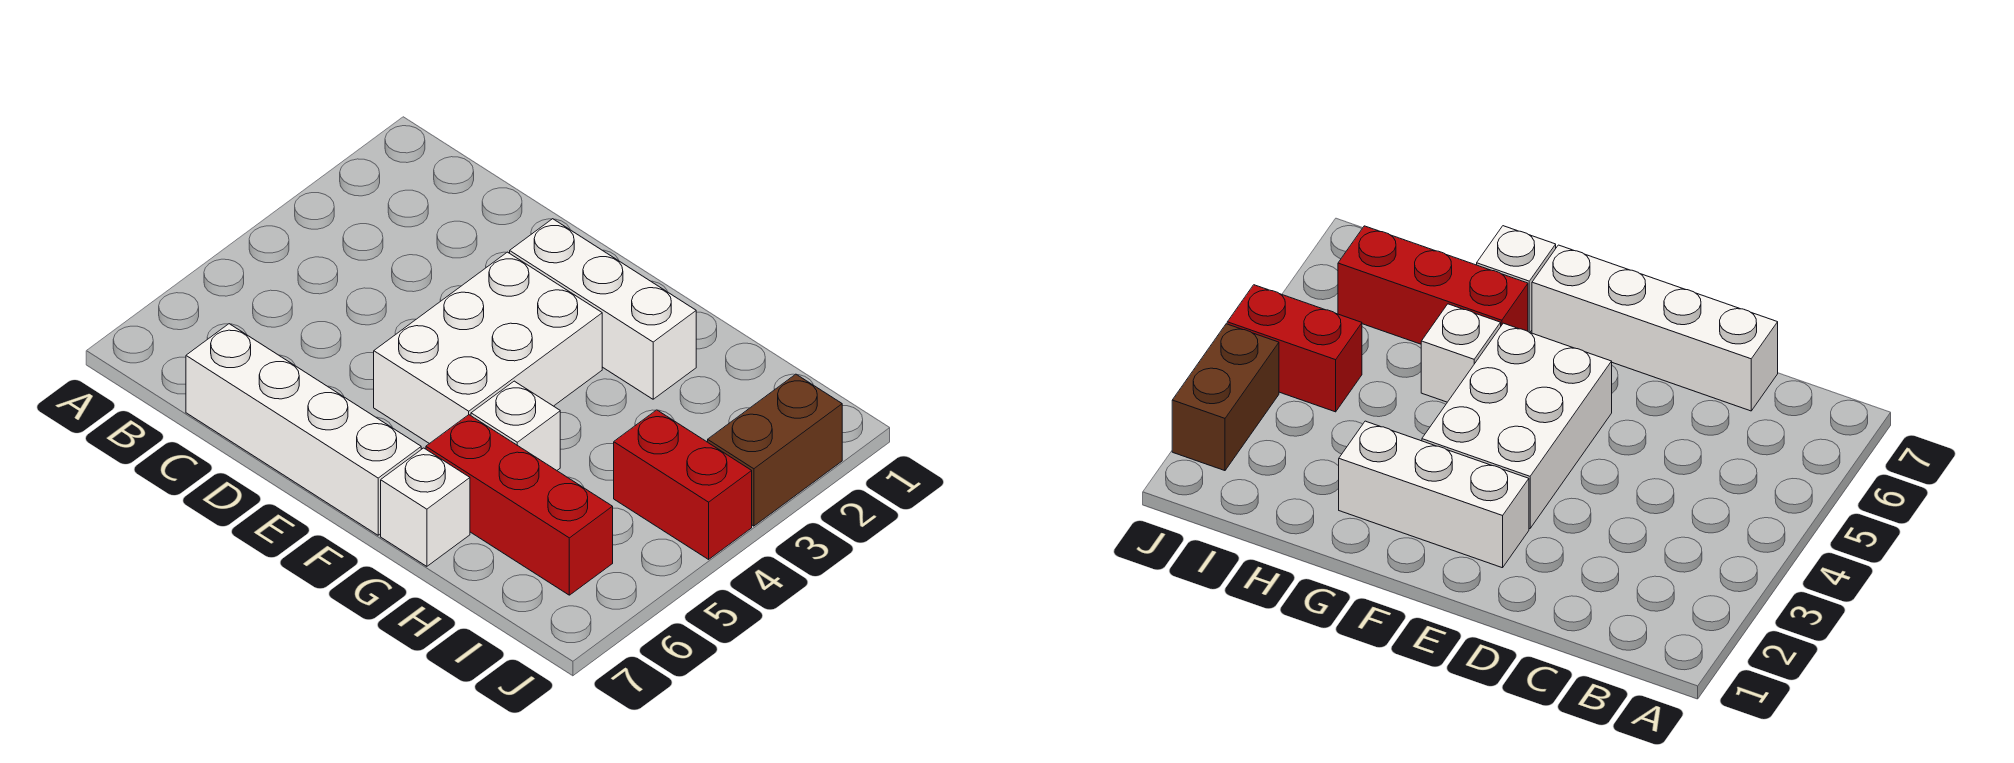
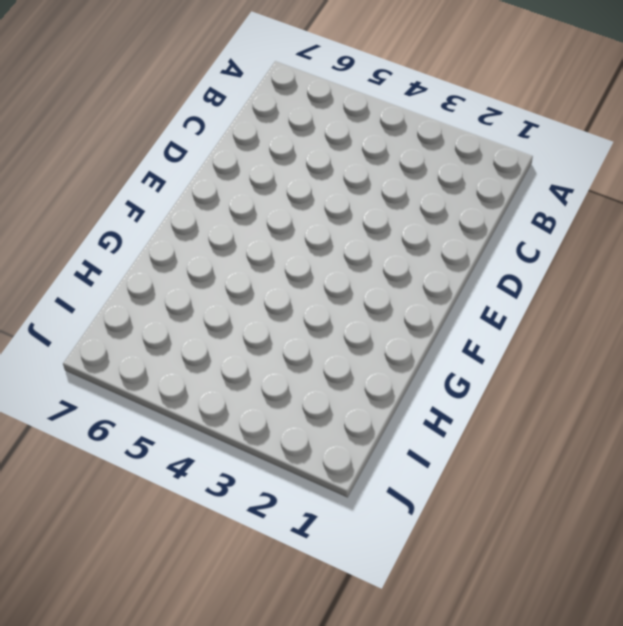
none -> white 1x4 brick [186,324,421,535]
none -> white 1x3 brick [510,219,696,399]

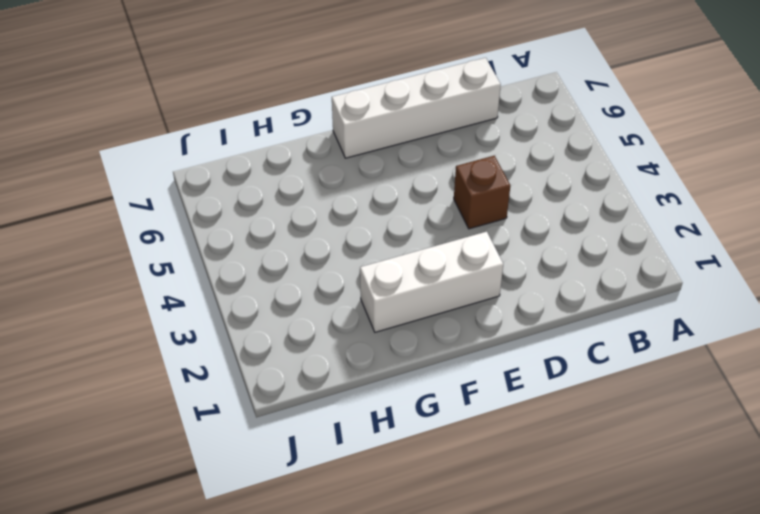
brown 1x1 brick [454,156,510,229] -> none
none -> white 2x3 brick [374,252,602,444]
none -> white 1x1 brick [471,381,560,470]

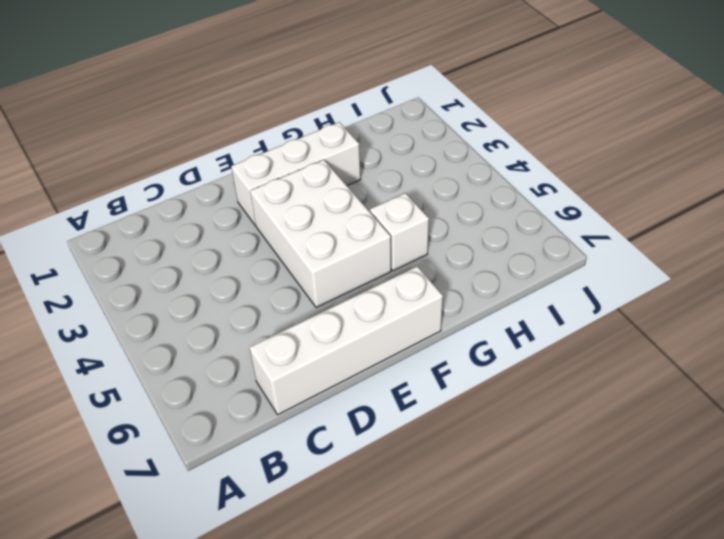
none -> red 1x3 brick [426,415,613,595]
none -> white 1x1 brick [381,448,470,566]

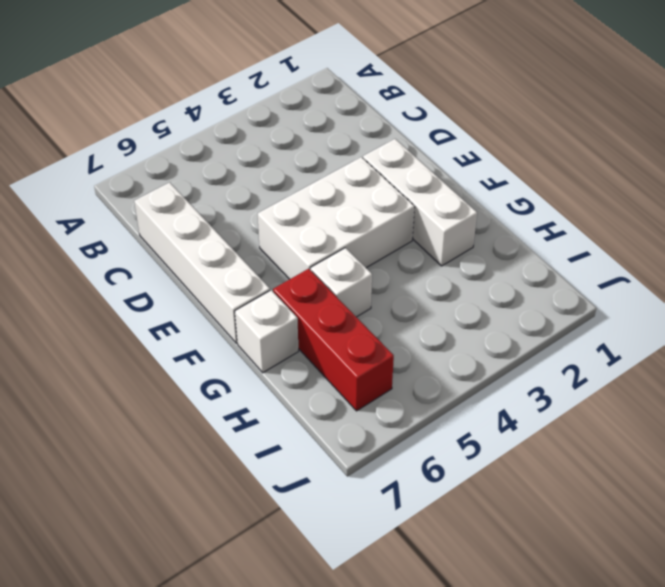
none -> red 1x2 brick [614,410,752,559]
none -> brown 1x2 brick [708,374,842,526]

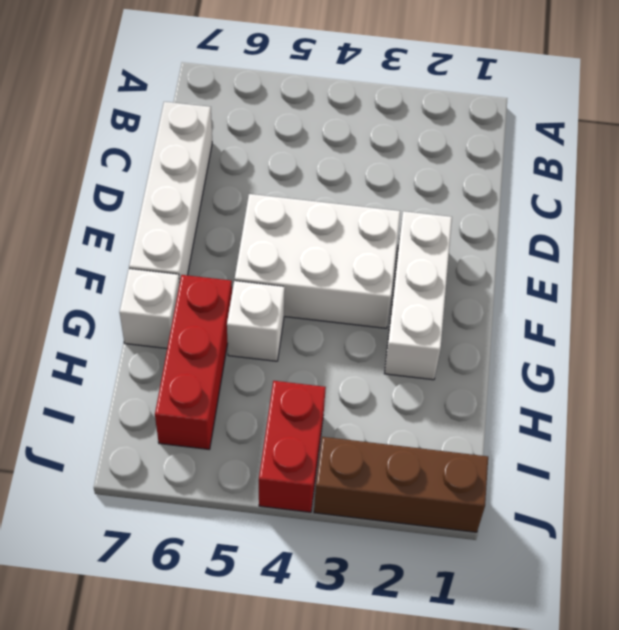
brown 1x3 brick [314,437,488,532] -> brown 1x2 brick [708,374,842,526]

